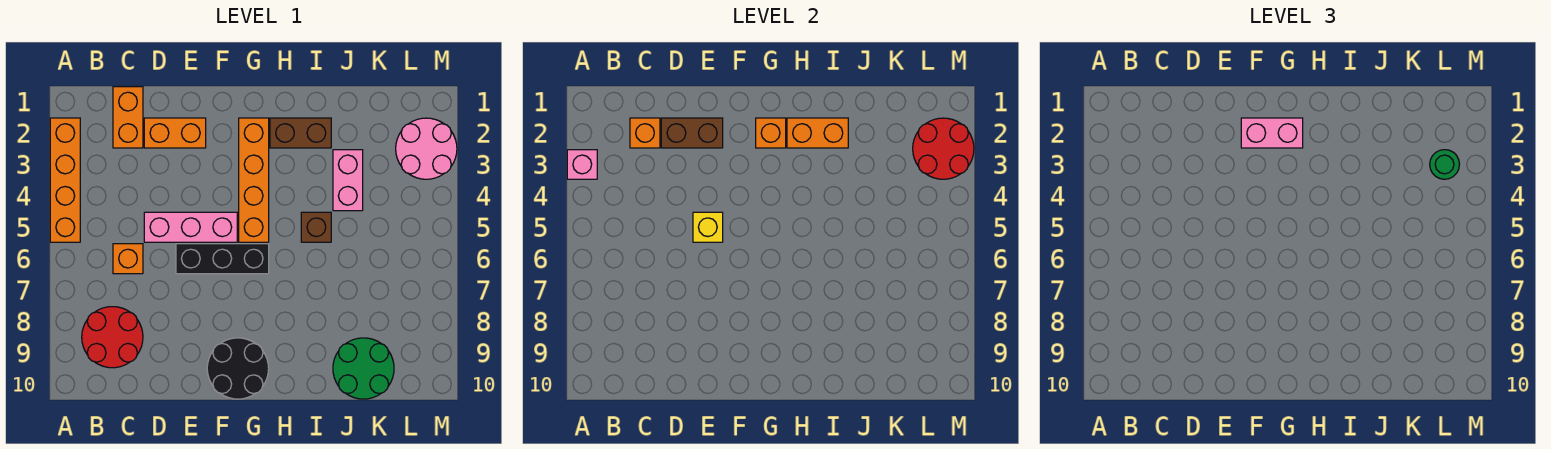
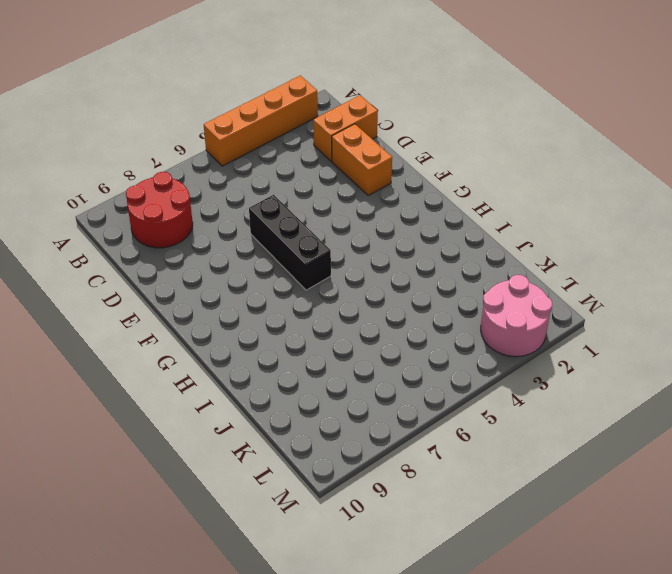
none -> orange 1x1 brick [113,244,143,274]
none -> pink 1x3 brick [144,212,237,242]
none -> black 2x2 round brick [207,338,269,399]

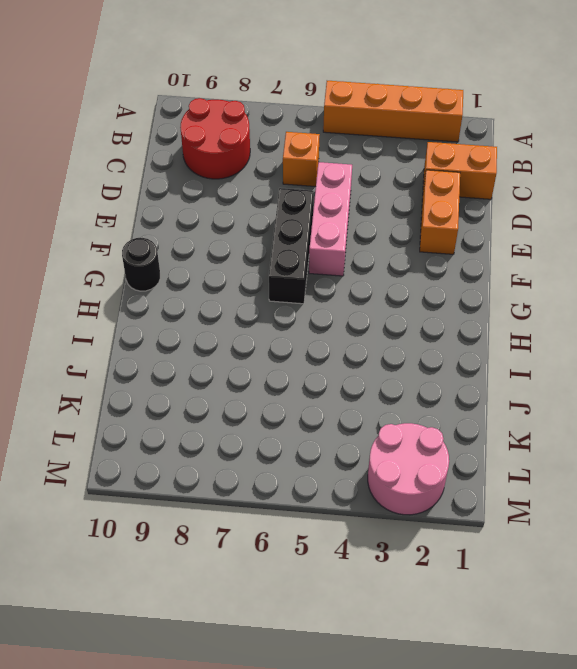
black 1x1 round brick [122,238,160,291] -> black 2x2 round brick [207,338,269,399]
none -> orange 1x4 brick [239,118,269,242]
none -> brown 1x2 brick [270,118,331,148]
none -> brown 1x1 brick [301,212,331,242]

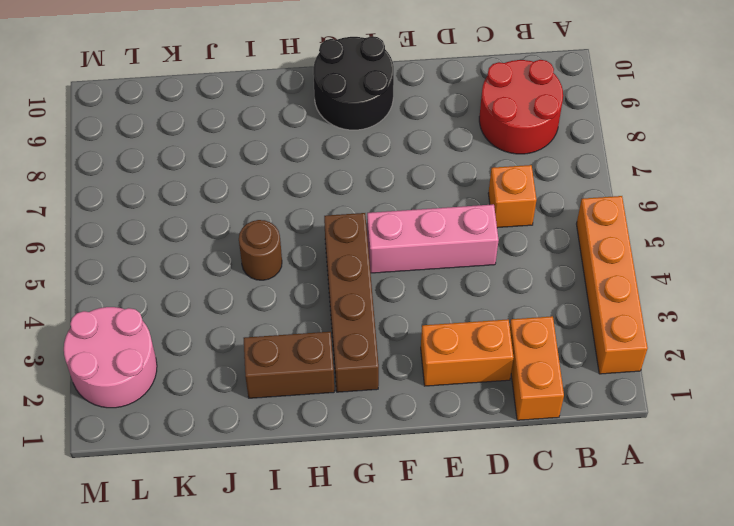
brown 1x4 brick [324,213,379,392] -> orange 1x4 brick [239,118,269,242]
brown 1x1 round brick [239,220,282,280] -> brown 1x1 brick [301,212,331,242]
none -> black 1x3 brick [176,244,269,274]
none -> pink 1x2 brick [333,150,363,211]
none -> green 2x2 round brick [333,338,394,399]

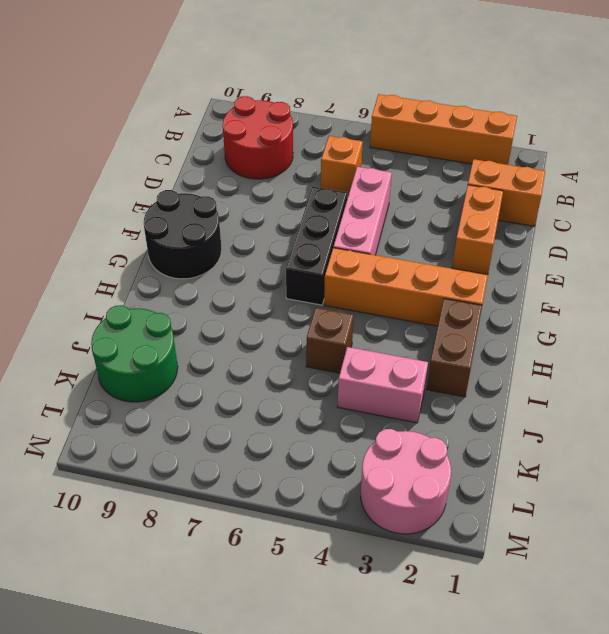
none -> pink 1x1 brick [567,150,597,179]
none -> orange 1x1 brick [630,118,660,148]
none -> brown 1x2 brick [661,118,723,148]

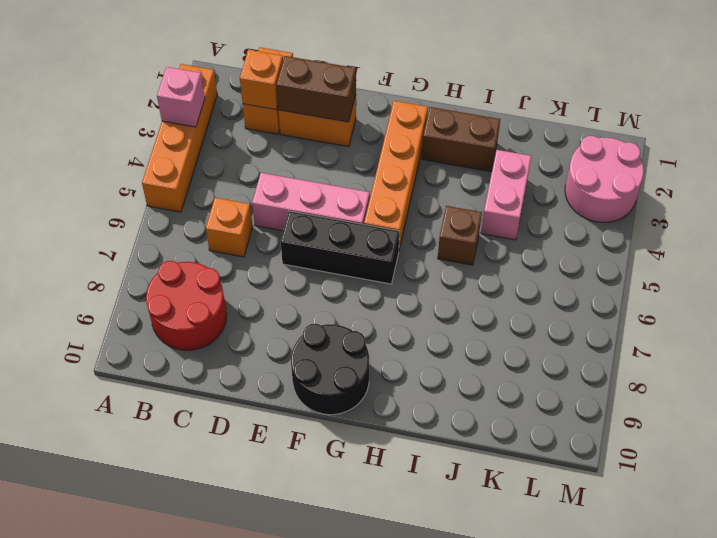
none -> green 2x2 round brick [333,338,394,399]
none -> yellow 1x1 brick [693,212,723,242]
none -> orange 1x1 brick [756,118,786,148]

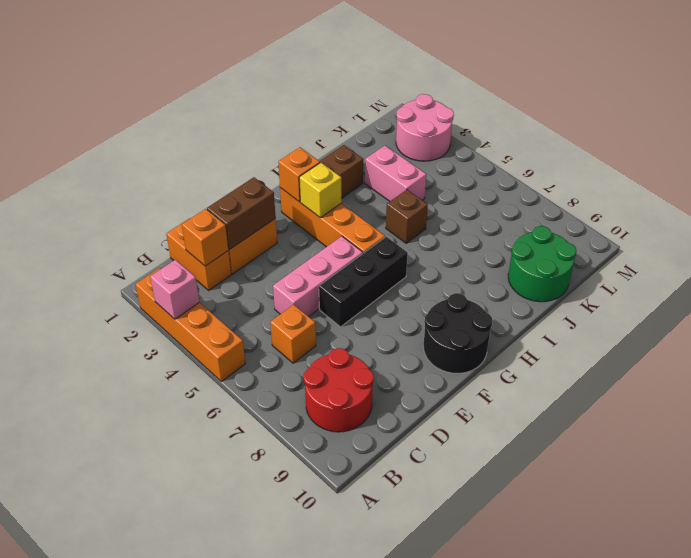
yellow 1x1 brick [299,163,342,218] -> yellow 1x1 brick moved to [693,212,723,242]
none -> orange 1x2 brick [787,118,848,148]
none -> red 2x2 round brick [913,118,974,179]
none -> pink 1x2 brick [1241,118,1303,148]

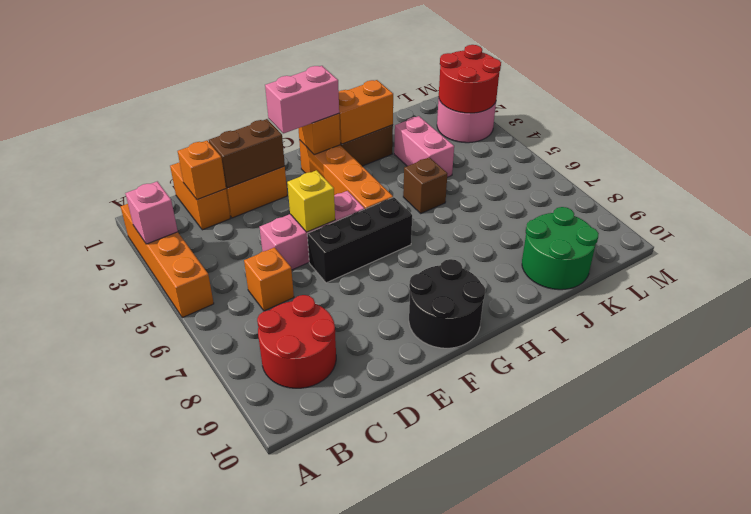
none -> green 1x1 round brick [1430,150,1459,179]

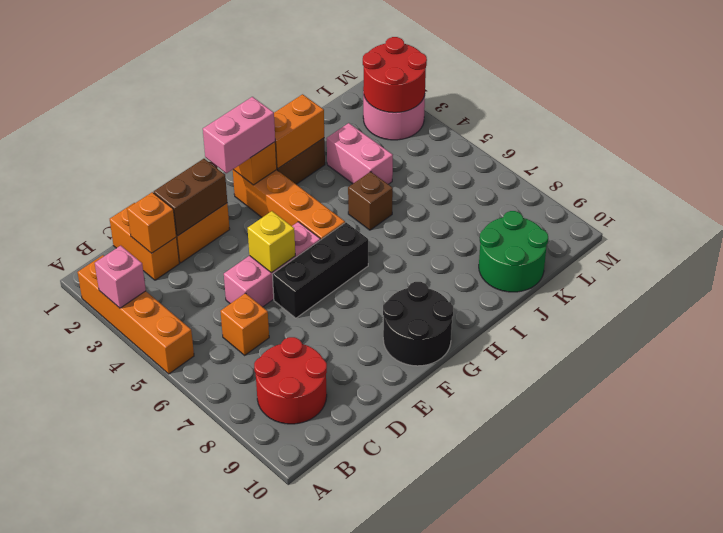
none -> green 1x1 round brick [1430,150,1459,179]

